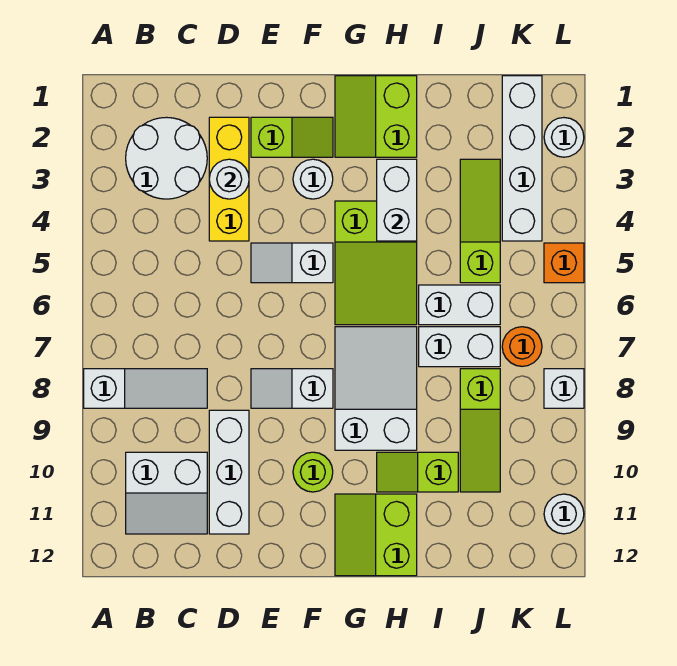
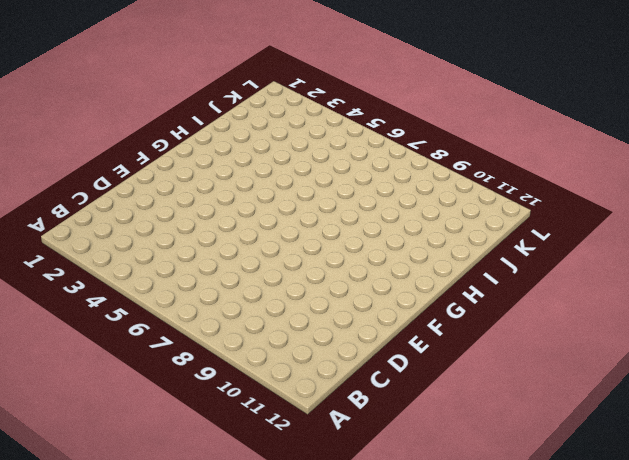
none -> white 1x3 slope [84,369,207,408]
none -> white 2x2 round brick [126,117,207,199]
none -> white 2x2 slope [126,452,207,534]

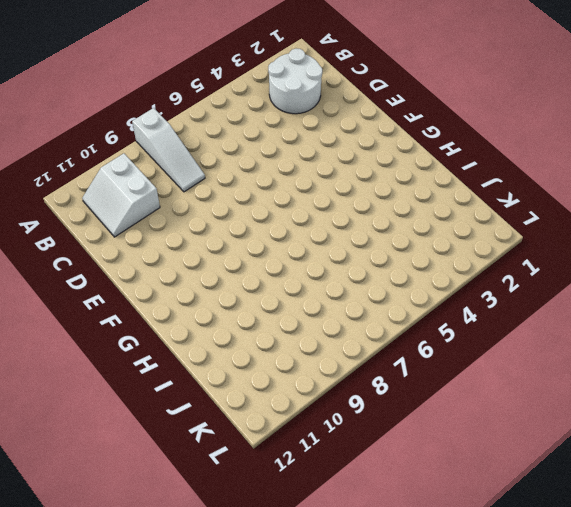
none -> yellow 1x3 brick [209,117,249,241]
none -> white 1x3 brick [209,410,249,534]
none -> lime 1x2 slope [251,117,333,157]

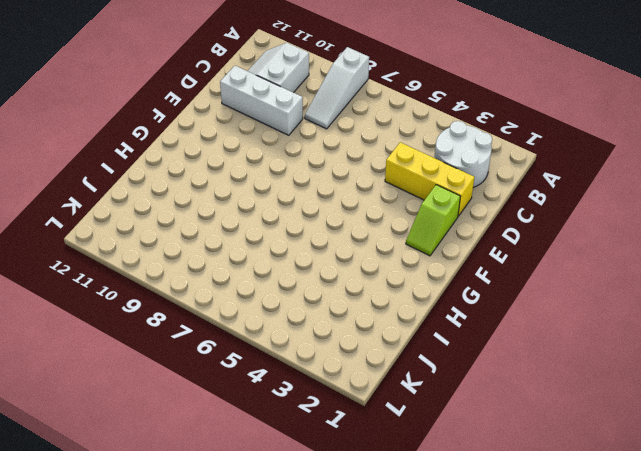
none -> white 1x2 slope [251,243,333,283]
none -> white 1x2 slope [251,369,333,408]
none -> white 1x1 round brick [293,159,333,199]

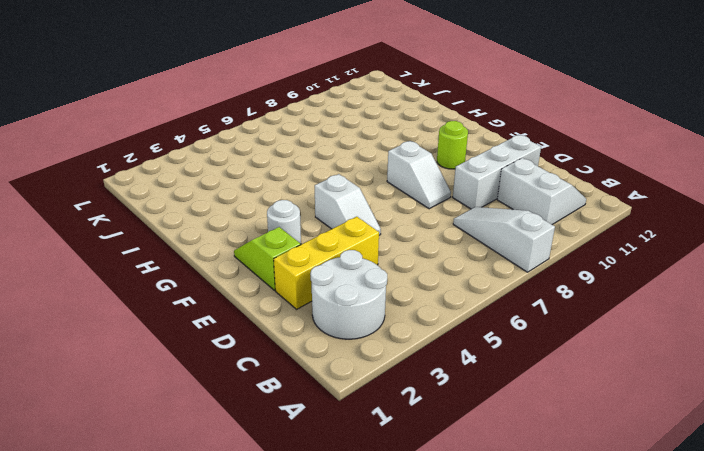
none -> lime 2x2 slope [335,76,417,157]
none -> lime 2x3 slope [335,201,417,325]
none -> white 2x3 slope [335,327,417,450]

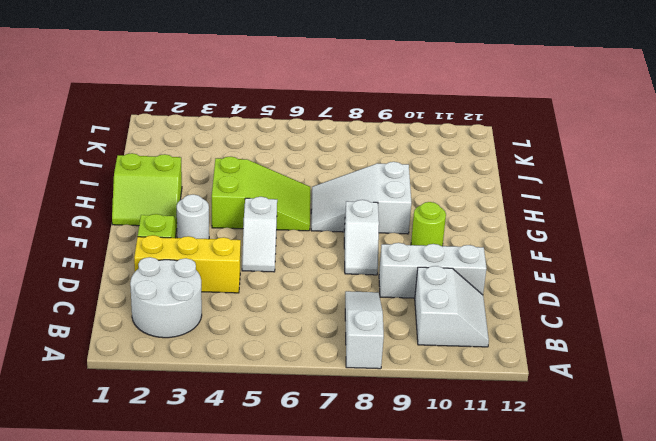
none -> lime 2x2 slope [335,494,417,576]
none -> lime 1x2 slope [377,452,458,492]
none -> white 1x2 brick [419,285,500,325]

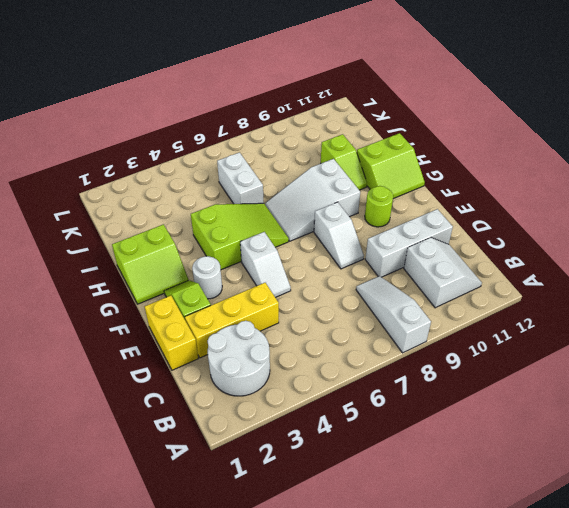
yellow 1x2 brick [145,296,198,370] -> none
none -> white 1x2 brick [419,327,500,367]
none -> lime 1x3 slope [460,159,500,283]
none -> lime 1x3 slope [460,369,500,492]

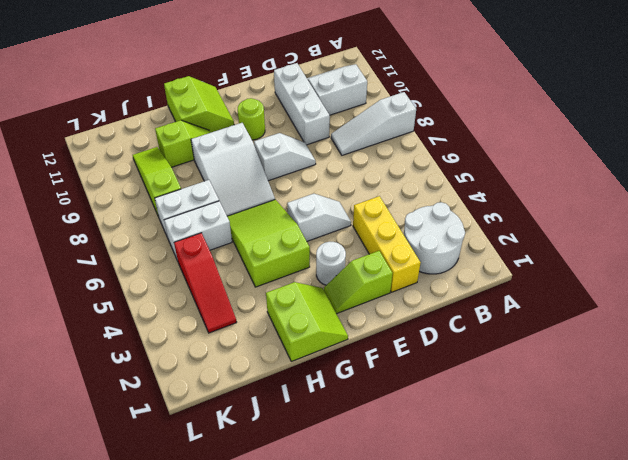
red 1x3 slope [174,233,237,333] -> lime 1x3 slope [460,159,500,283]
none -> white 1x4 brick [502,76,542,241]
none -> orange 1x1 round brick [502,327,542,366]
none -> white 1x1 round brick [544,118,584,157]

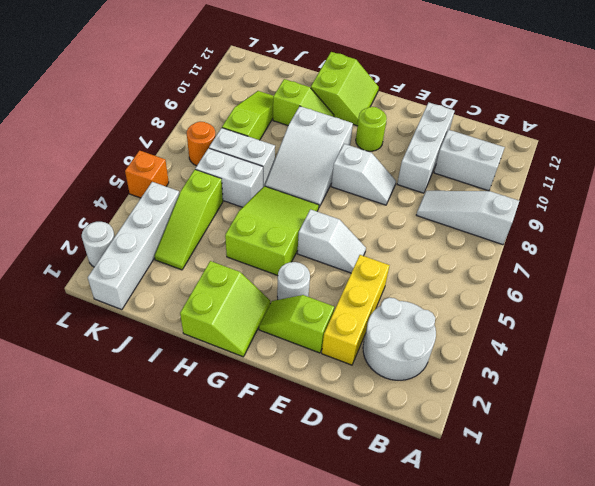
none -> white 1x1 brick [544,369,584,408]
none -> white 1x1 round brick [544,494,584,534]
none -> white 1x1 round brick [209,159,249,199]

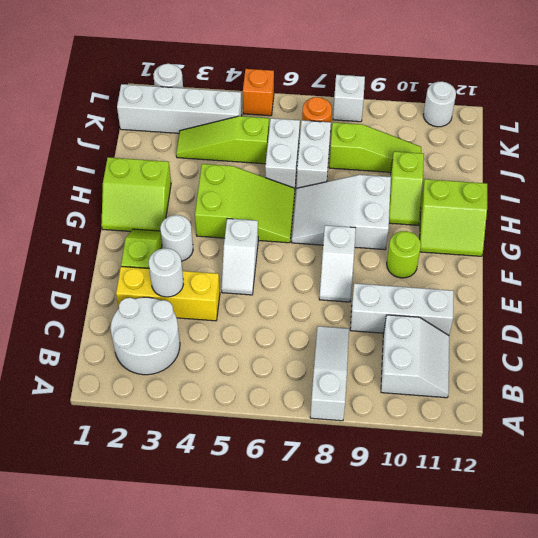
none -> white 1x2 brick [377,159,417,241]

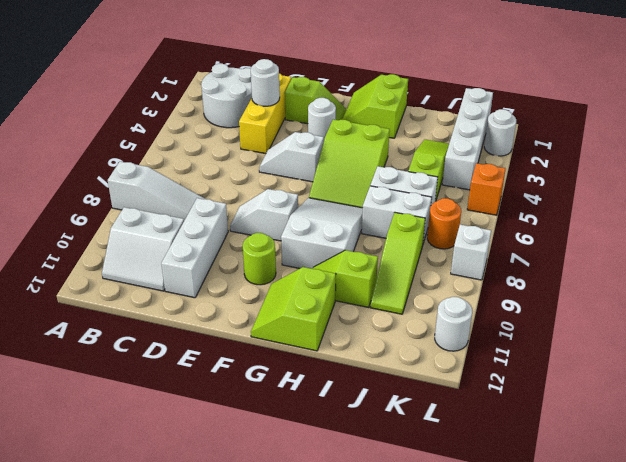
none -> white 1x2 brick [377,159,417,241]

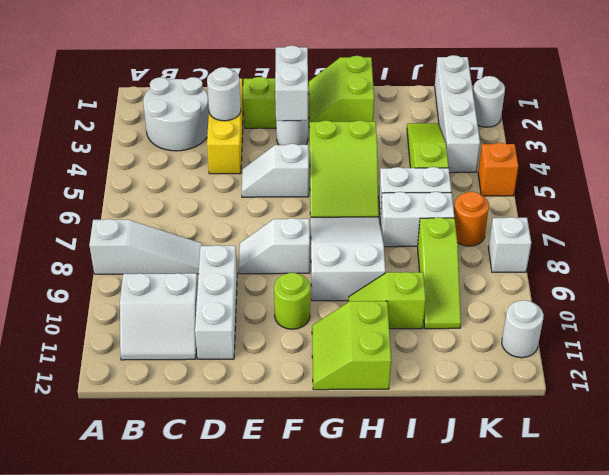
white 1x2 brick [275,45,308,121] -> white 1x2 brick moved to [377,159,417,241]

